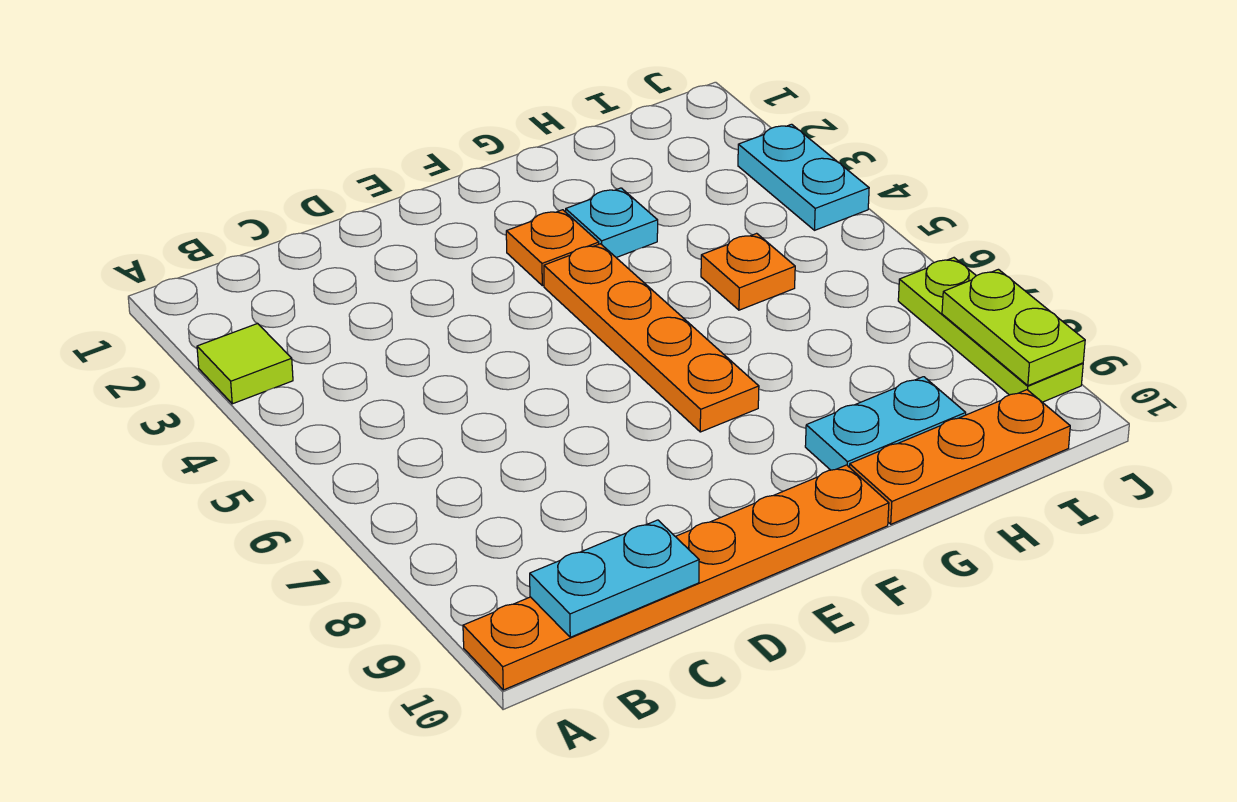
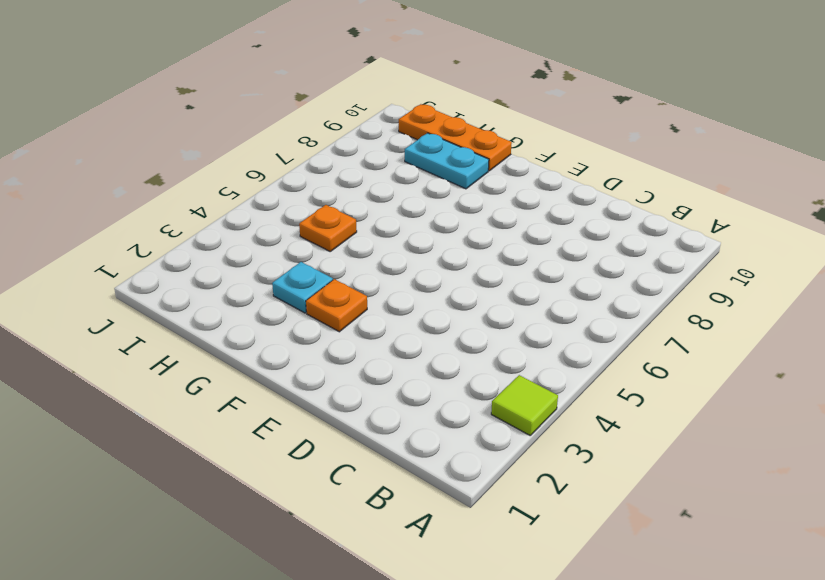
none -> orange 1x6 plate [463,465,889,690]
none -> orange 1x4 plate [544,244,759,432]
none -> cyan 1x2 plate [738,124,869,230]

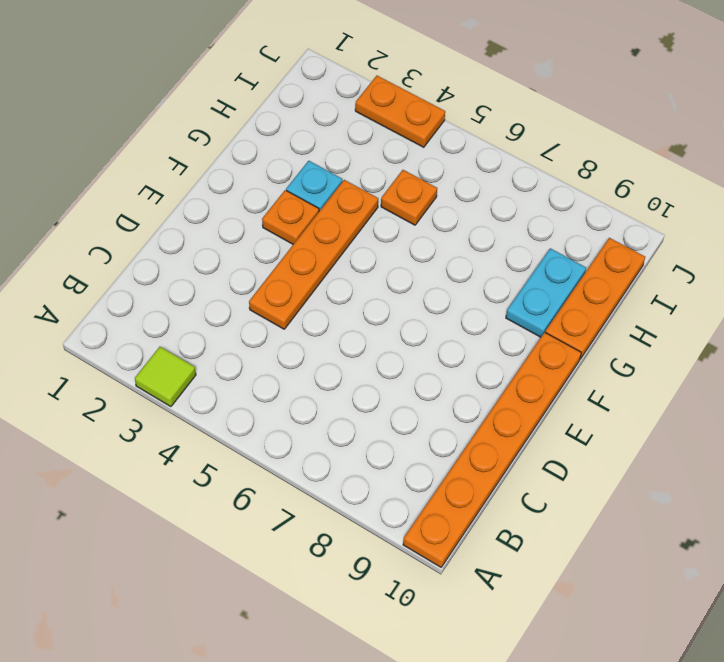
orange 1x4 plate [249,180,378,329] -> orange 1x4 plate turned to [544,244,759,432]
orange 1x2 plate [355,76,445,147] -> cyan 1x2 plate [738,124,869,230]
none -> lime 1x3 plate [898,258,1083,402]
none -> cyan 1x2 plate [530,520,699,637]
none -> lime 1x2 plate [942,269,1085,386]

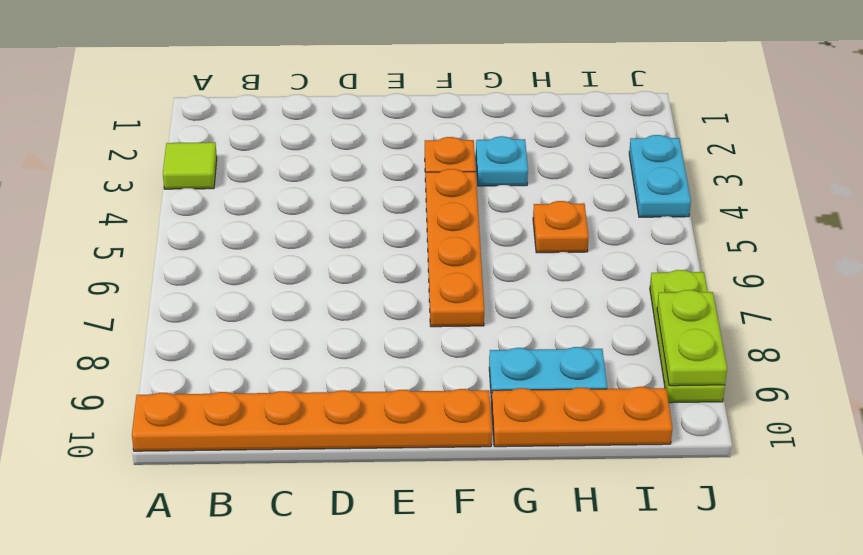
none -> cyan 1x2 plate [530,520,699,637]

